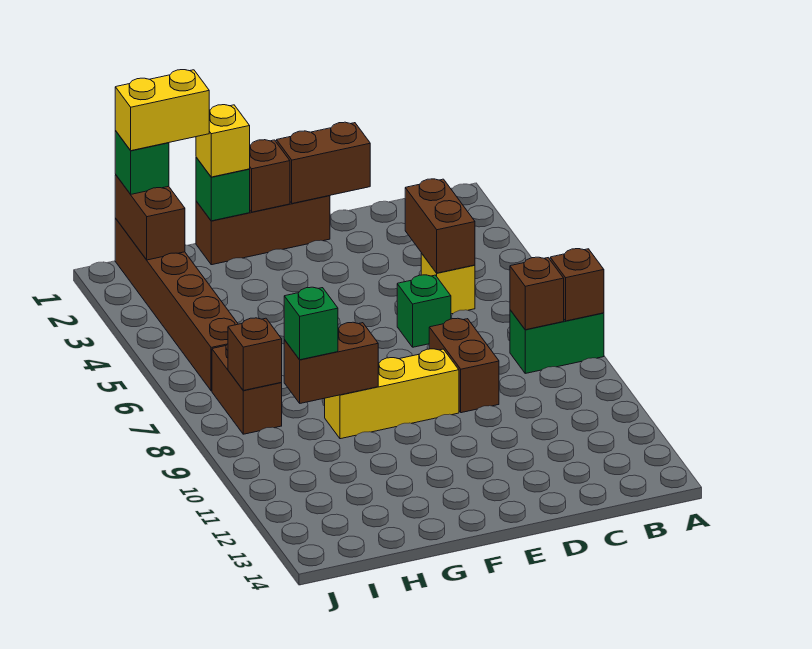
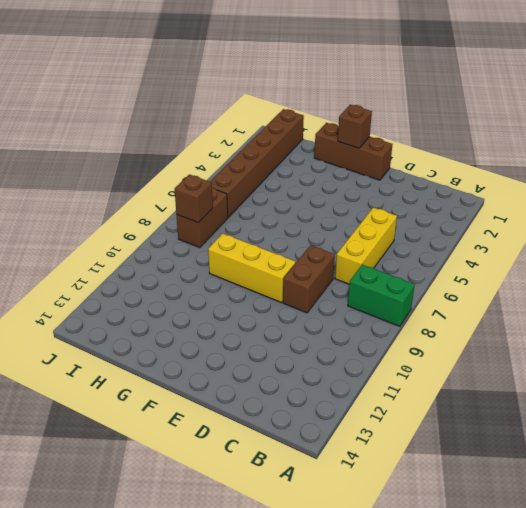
yellow 1x3 brick [335,207,397,284] -> yellow 1x1 brick [421,253,475,314]
none -> green 1x1 brick [397,275,451,347]
none -> brown 1x1 brick [550,249,604,321]
none -> brown 1x1 brick [510,257,564,330]

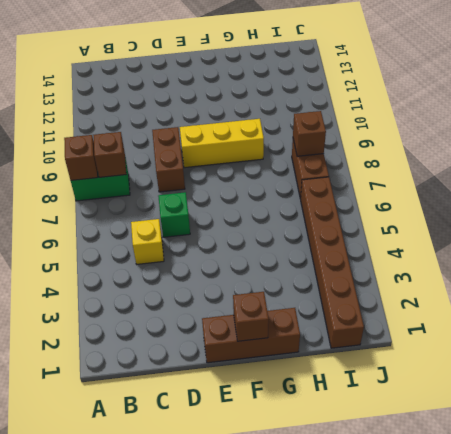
none -> brown 1x2 brick [405,179,475,273]
none -> brown 1x2 brick [276,122,370,203]
none -> green 1x1 brick [196,157,250,221]

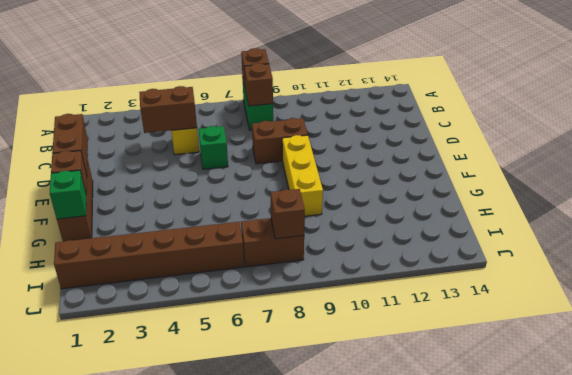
none -> brown 1x2 brick [284,322,378,403]
none -> brown 1x2 brick [115,175,185,260]
none -> yellow 1x1 brick [196,105,250,177]

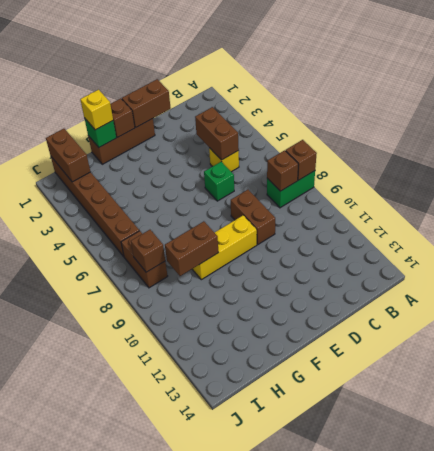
none -> green 1x1 brick [284,287,338,360]
none -> green 1x1 brick [115,131,169,194]
none -> yellow 1x2 brick [115,70,209,151]

